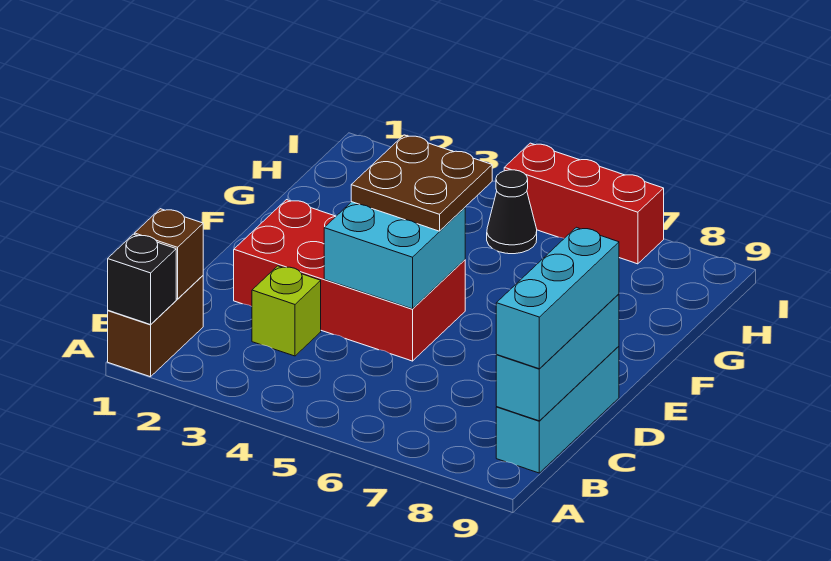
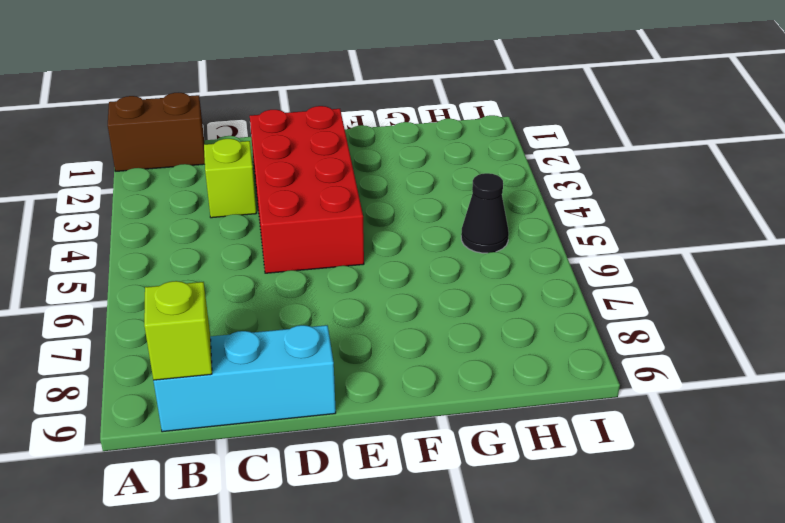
lime 1x1 brick [144,281,212,380] -> cyan 1x3 brick [496,294,619,421]
none -> red 1x3 brick [504,143,664,264]
none -> black 1x1 brick [108,234,176,325]
none -> brown 1x1 brick [135,209,203,299]

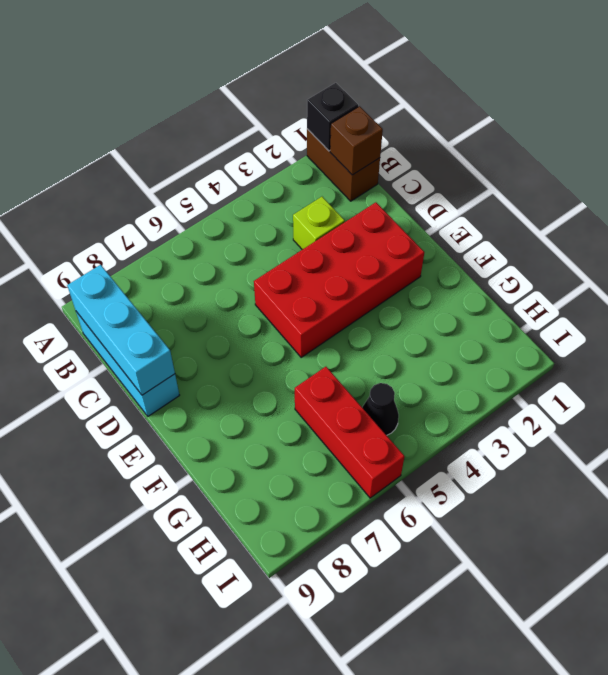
red 1x3 brick [295,367,405,498] -> red 1x3 brick turned to [504,143,664,264]
none -> cyan 2x2 brick [324,202,465,309]
none -> cyan 1x3 brick [496,227,619,369]
none -> brown 2x2 plate [351,135,492,231]

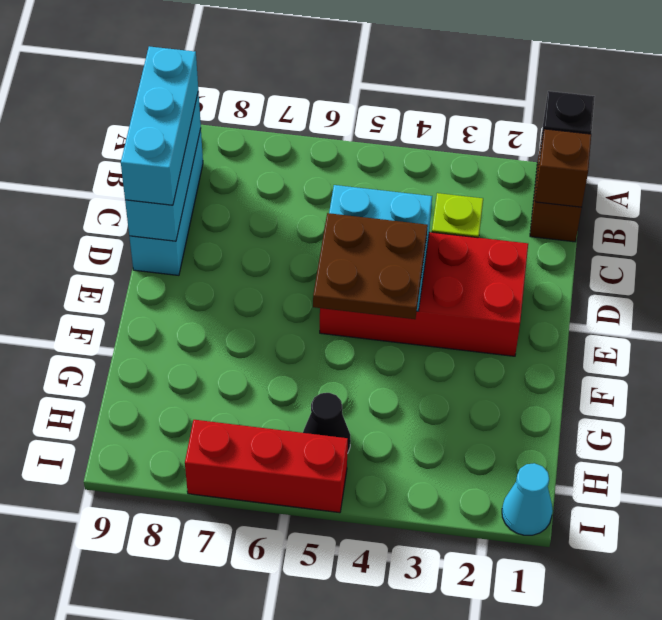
cyan 1x1 cone [502,463,553,535] -> none

